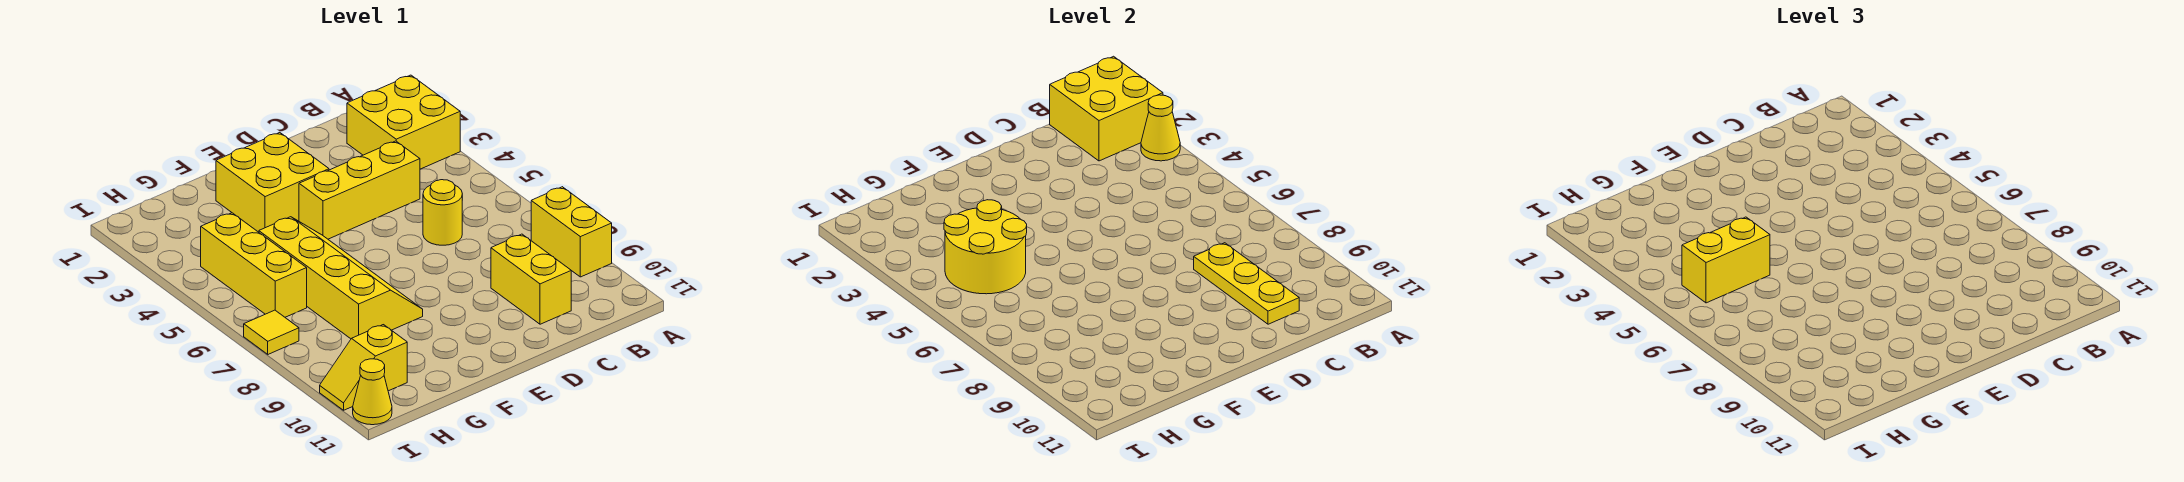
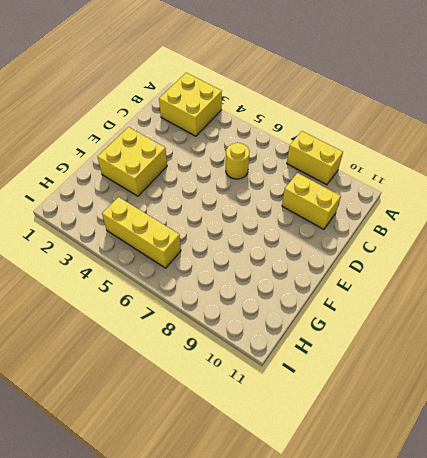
none -> yellow 1x3 brick [299,141,420,239]
none -> yellow 2x4 slope [259,217,423,339]
none -> yellow 1x2 slope [320,325,407,410]

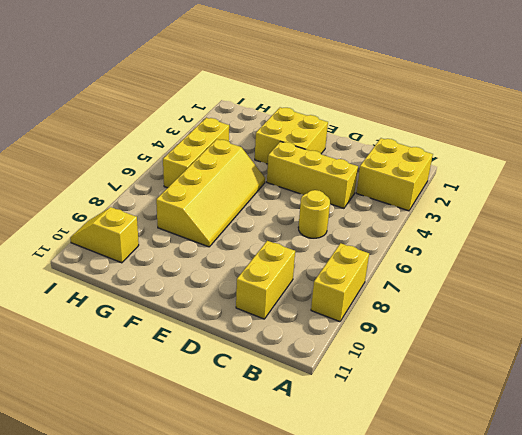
none -> yellow 1x1 tile [244,310,299,354]
none -> yellow 1x1 cone [353,359,392,425]
none -> yellow 2x2 brick [1050,56,1163,161]

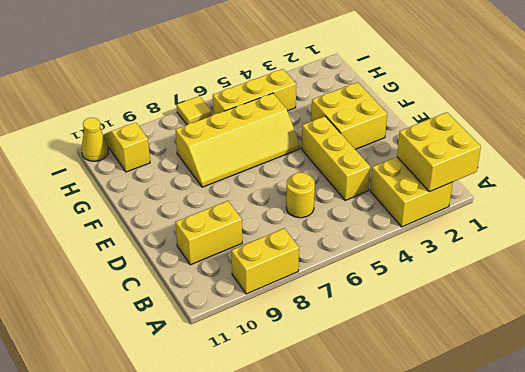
none -> yellow 1x1 cone [1141,95,1180,161]
none -> yellow 1x3 plate [1194,243,1299,324]
none -> yellow 2x2 round brick [944,200,1027,294]

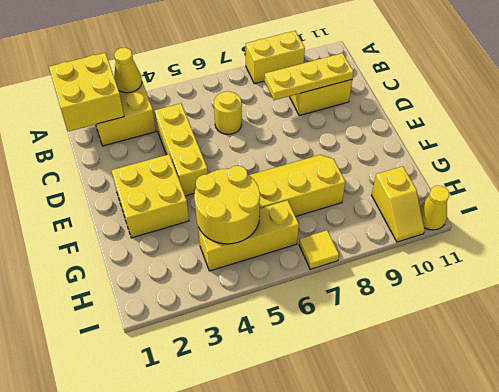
none -> yellow 1x2 brick [1682,217,1770,303]

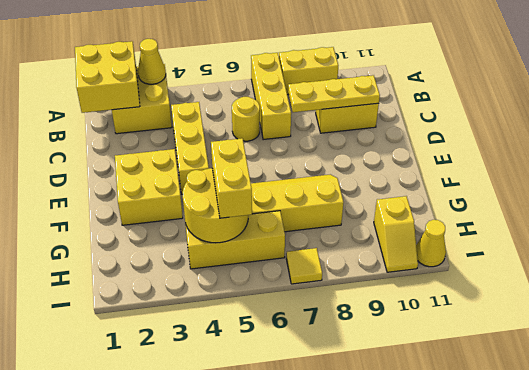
yellow 1x3 brick [251,53,291,140] -> none

